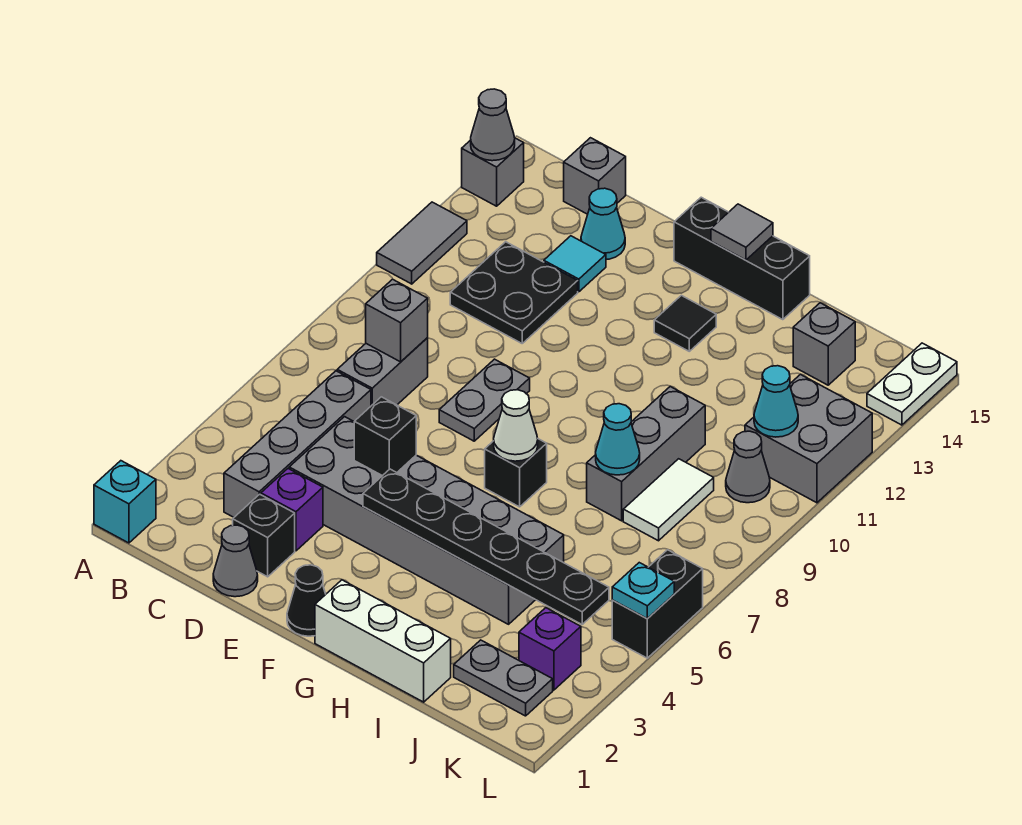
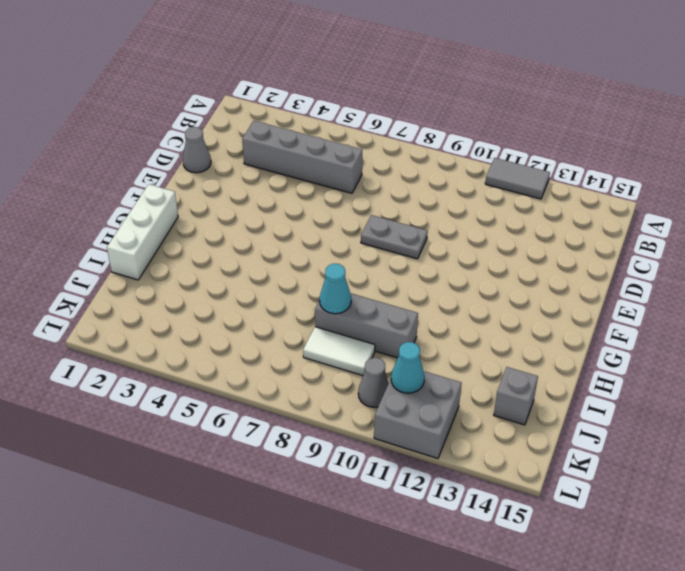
none -> cyan 1x1 brick [94,461,156,543]
none -> grey 1x1 brick [462,138,524,206]
none -> grey 1x2 brick [337,338,428,406]
none -> black 2x2 plate [450,242,578,343]

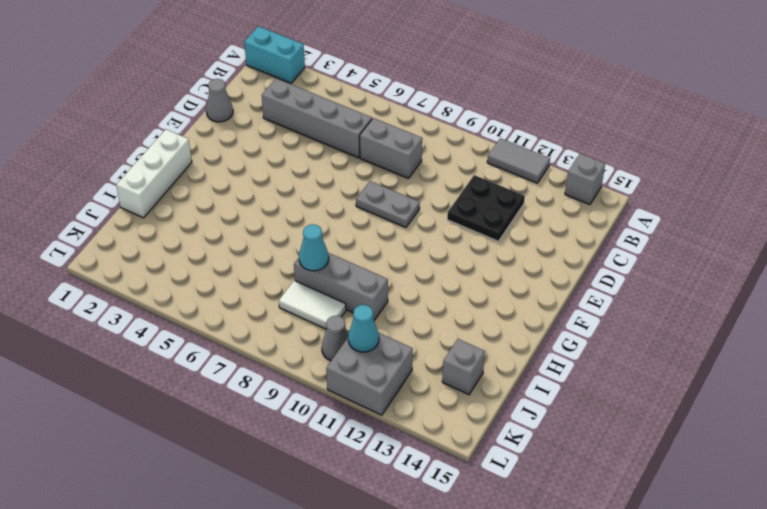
cyan 1x2 brick [244,26,305,83] -> cyan 1x1 brick [94,461,156,543]
none -> grey 1x1 brick [564,138,626,214]
none -> black 1x1 brick [233,494,295,577]
none -> purple 1x1 brick [261,469,323,551]
none -> grey 2x6 brick [289,417,564,624]

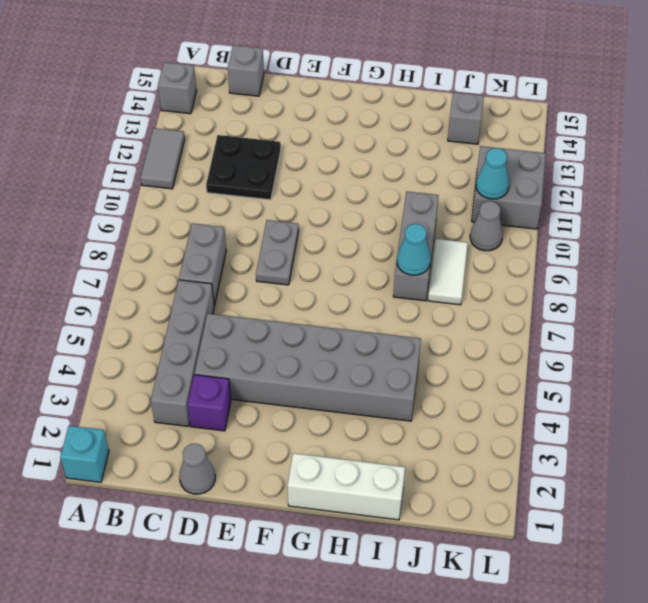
none -> black 1x1 brick [233,494,295,577]
none -> cyan 1x1 tile [544,236,606,292]
none -> cyan 1x1 cone [581,188,625,260]
none -> black 1x1 cone [287,565,326,636]

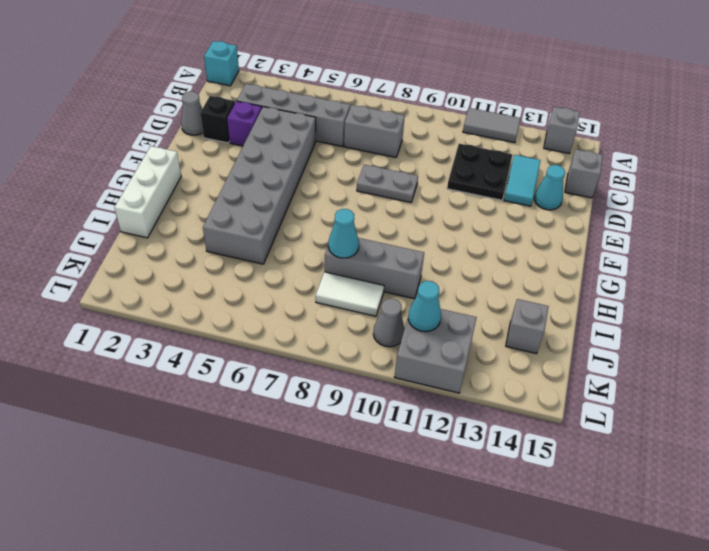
cyan 1x2 tile [504,155,541,206] -> cyan 1x1 tile [544,236,606,292]
none -> black 1x1 cone [287,565,326,636]
none -> black 1x3 brick [674,197,810,320]
none -> black 1x1 brick [485,439,547,507]
none -> black 1x1 tile [654,295,716,351]

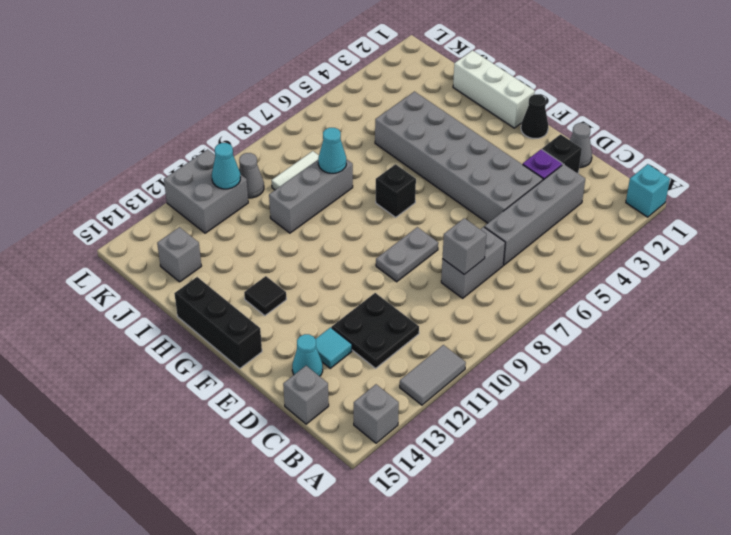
none -> grey 1x2 plate [454,640,553,716]
none -> purple 1x1 brick [519,608,581,690]
none -> black 1x2 brick [612,550,703,658]
none -> white 1x2 plate [867,343,957,425]

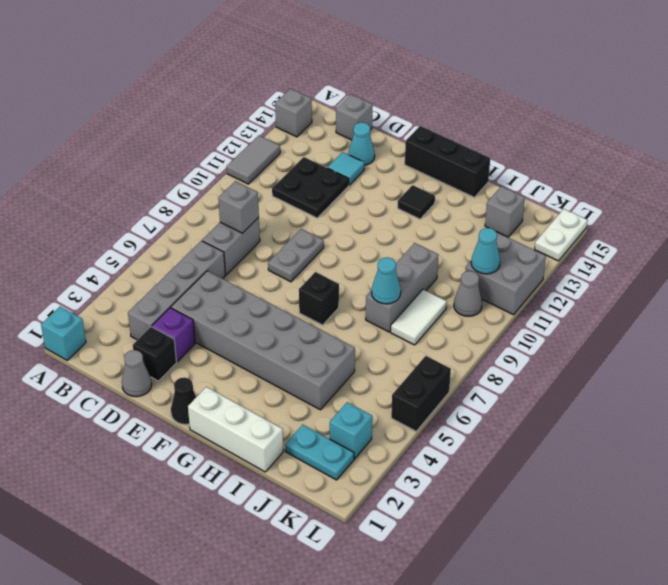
cyan 1x2 plate [285,425,354,480] -> grey 1x2 plate [454,640,553,716]
cyan 1x1 brick [330,402,372,459] -> purple 1x1 brick [519,608,581,690]
none -> grey 1x1 cone [471,89,515,161]
none -> black 1x1 brick [354,397,416,476]
none -> black 1x6 plate [363,469,609,624]
none -> white 1x1 cone [494,390,538,461]

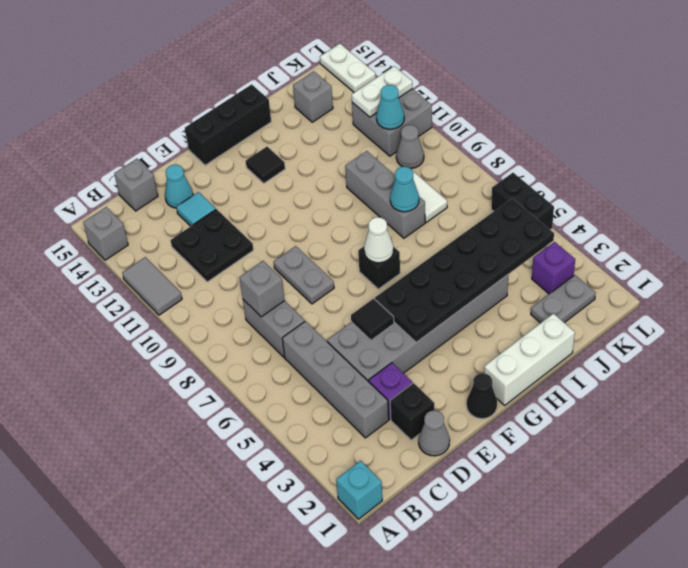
black 1x1 tile [351,299,394,340] -> black 1x1 brick [354,397,416,476]
black 2x6 plate [375,198,554,342] -> black 1x6 plate [363,469,609,624]
white 1x2 plate [352,66,413,117] -> none
none -> grey 1x1 cone [471,89,515,161]
none -> grey 1x1 tile [711,204,773,260]
none -> cyan 1x1 plate [612,563,674,619]

